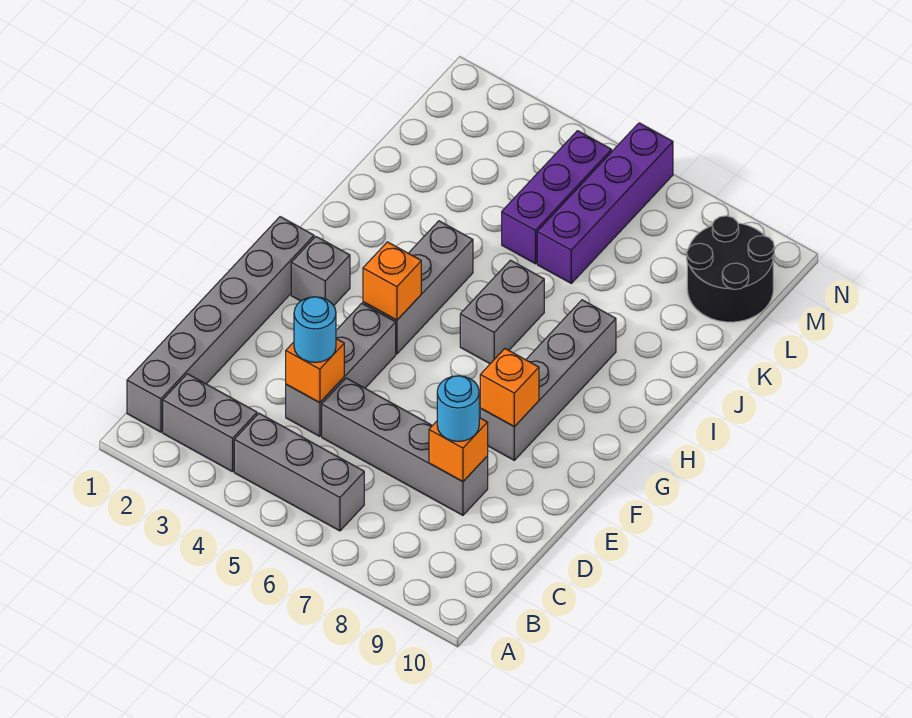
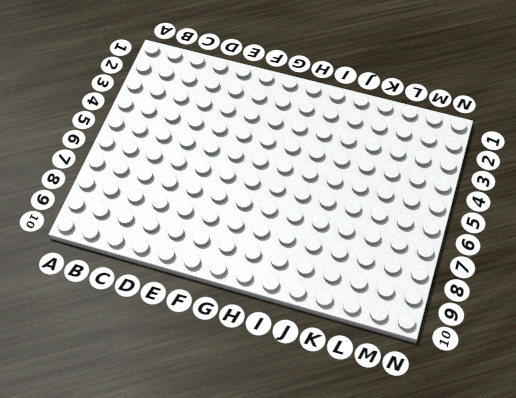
none -> grey 1x6 brick [127,217,314,432]
none -> grey 1x2 brick [163,374,257,472]
none -> grey 1x3 brick [234,414,364,531]

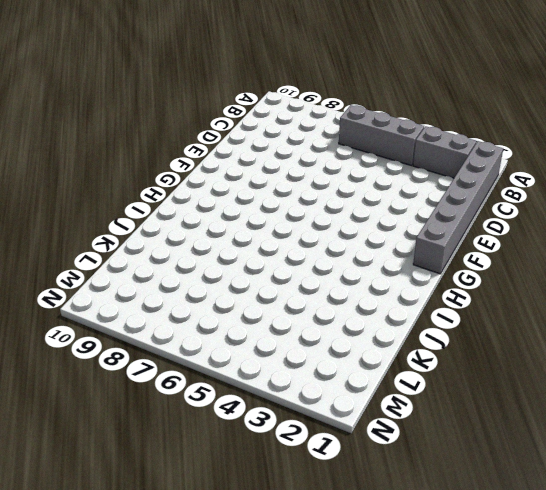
none -> grey 1x3 brick [286,303,396,436]
none -> grey 1x4 brick [322,378,488,515]
none -> grey 1x4 brick [480,300,616,460]

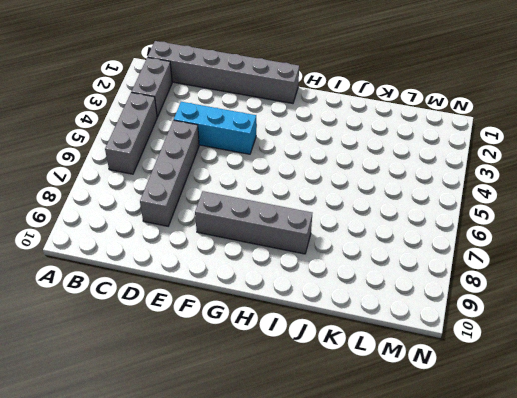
cyan 1x3 brick [174,102,256,154] -> grey 1x3 brick [286,303,396,436]
none -> grey 1x1 brick [291,237,350,306]
none -> grey 1x3 brick [363,221,473,354]
none -> grey 1x2 brick [460,260,544,364]

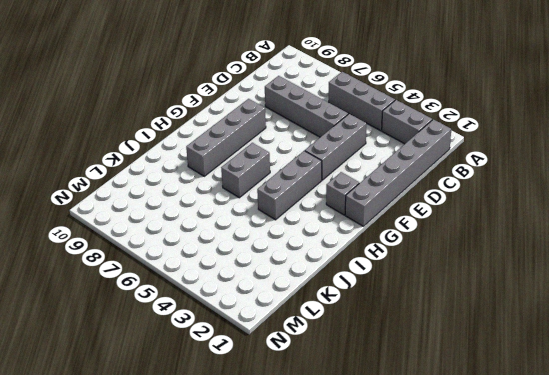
none -> purple 1x3 brick [502,131,612,264]
none -> purple 1x4 brick [537,123,673,283]
none -> black 2x2 round brick [687,216,774,322]

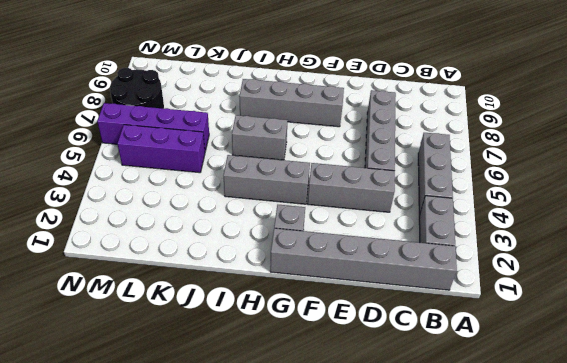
black 2x2 round brick [110,68,164,109] -> black 2x2 round brick moved to [687,216,774,322]
none -> orange 1x1 brick [286,339,344,403]
none -> orange 1x1 brick [429,418,488,481]
none -> orange 1x1 brick [480,349,539,427]

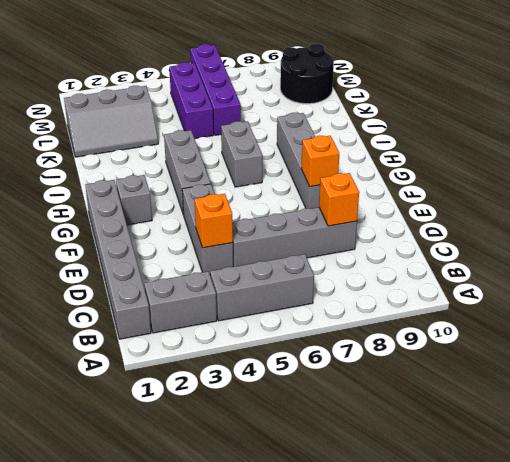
grey 2x3 slope [64,86,158,157] -> none
none -> orange 1x1 brick [363,242,421,320]
none -> cyan 1x1 round brick [294,297,336,363]
none -> cyan 1x1 round brick [437,376,479,442]

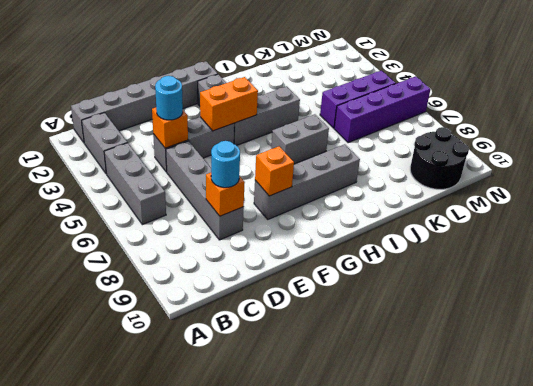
orange 1x2 brick [200,77,258,131] -> orange 1x1 brick [363,242,421,320]

